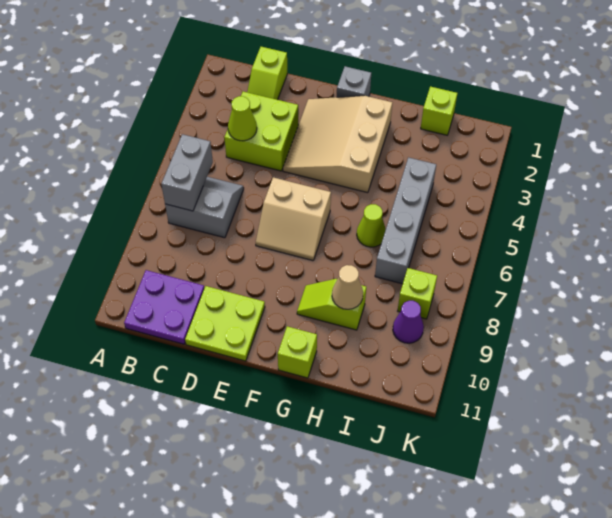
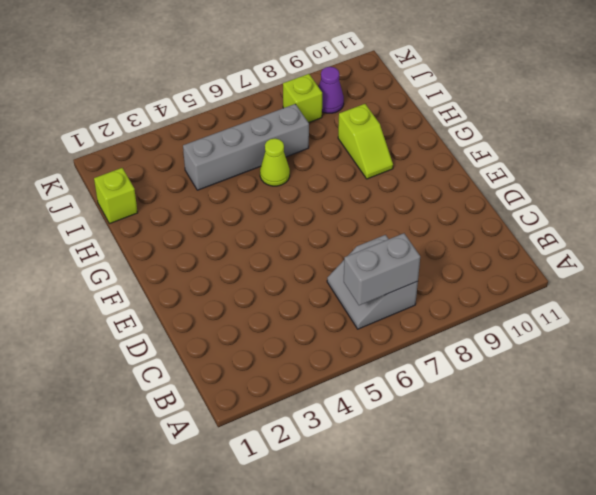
none -> purple 2x2 plate [124,270,204,344]
none -> lime 1x2 slope [247,47,287,100]
none -> lime 2x2 brick [224,92,298,171]

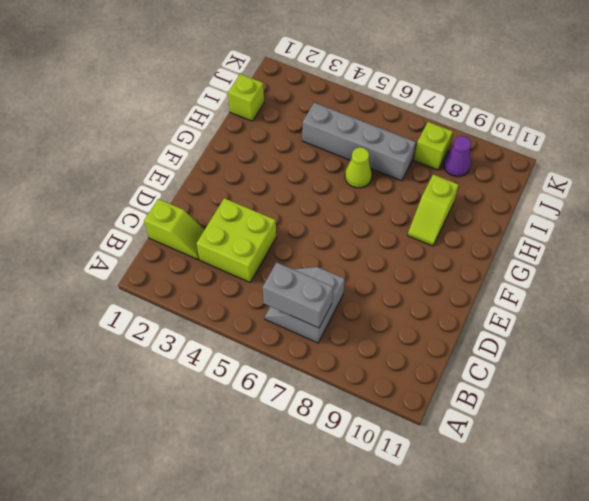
none -> purple 2x2 plate [124,270,204,344]
none -> lime 2x2 plate [185,286,265,361]
none -> tan 3x3 slope [283,96,392,193]

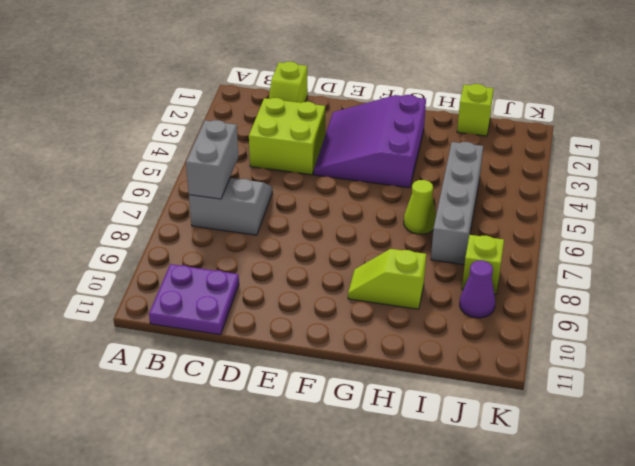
purple 3x3 slope [314,95,426,188] -> tan 3x3 slope [283,96,392,193]
none -> lime 2x2 plate [185,286,265,361]
none -> tan 2x2 slope [256,177,331,261]
none -> grey 1x1 brick [337,66,371,97]

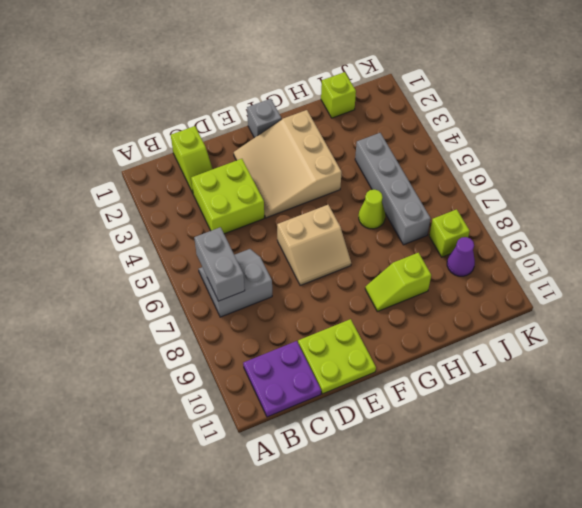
none -> lime 1x1 brick [278,326,317,378]
none -> lime 1x1 cone [228,96,257,141]
none -> tan 1x1 cone [332,265,363,309]

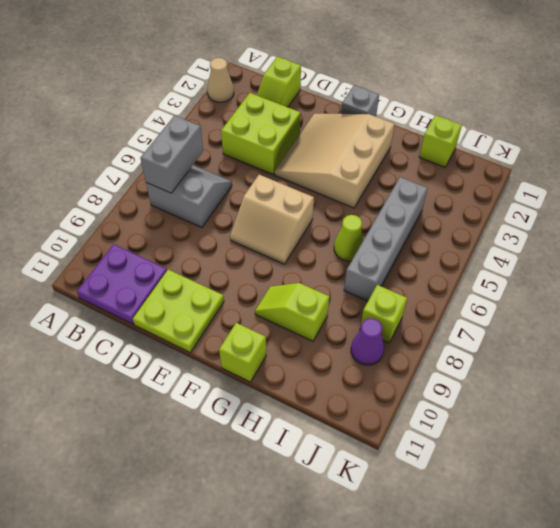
tan 1x1 cone [207,58,234,102] -> tan 1x1 cone moved to [332,265,363,309]
none -> lime 1x1 cone [228,96,257,141]

